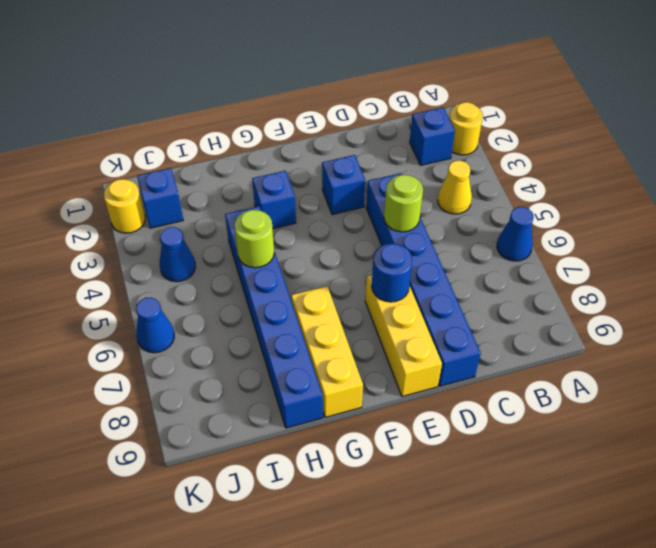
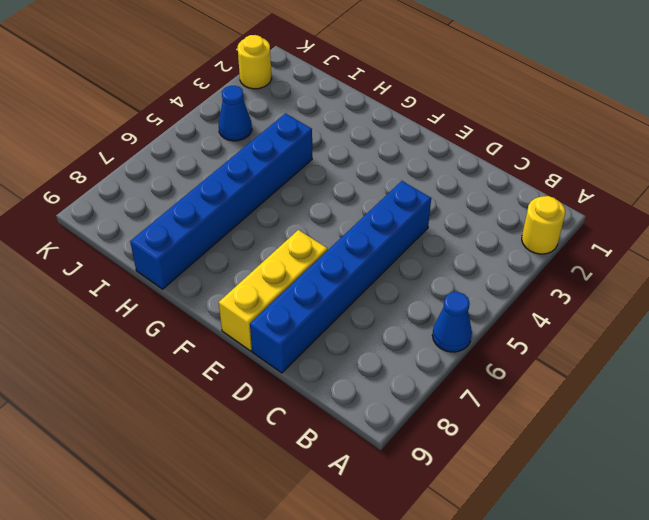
none -> blue 1x1 brick [410,107,455,165]
none -> yellow 1x1 cone [438,161,472,214]
none -> blue 1x1 brick [322,155,365,215]

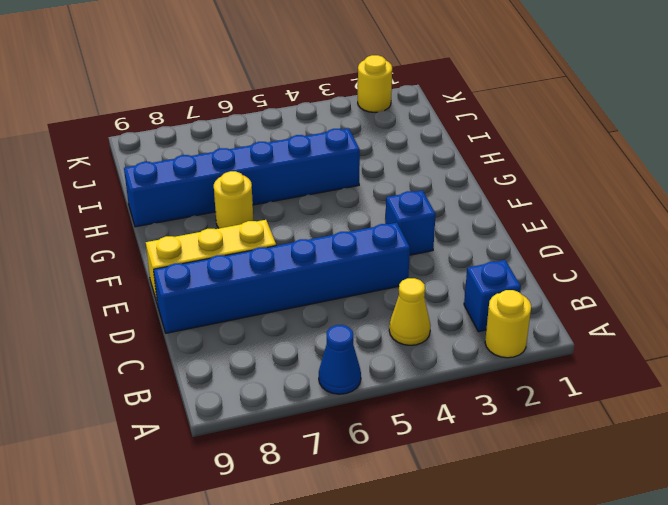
yellow 1x1 round brick [214,171,253,228] -> yellow 1x3 brick [291,286,363,417]
none -> blue 1x1 brick [252,171,296,229]
none -> blue 1x1 brick [137,168,183,228]
none -> blue 1x1 cone [160,227,196,282]

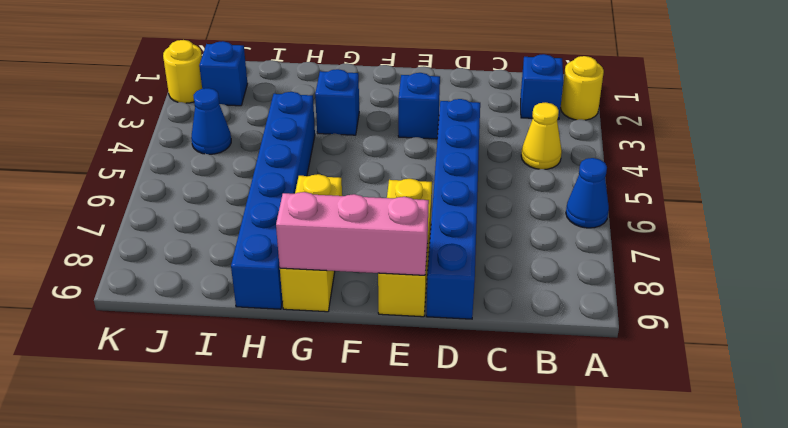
pink 1x3 brick [276,192,429,275] -> none
none -> blue 1x1 cone [136,298,174,353]
none -> lime 1x1 round brick [384,175,423,232]
none -> blue 1x1 round brick [372,243,412,302]

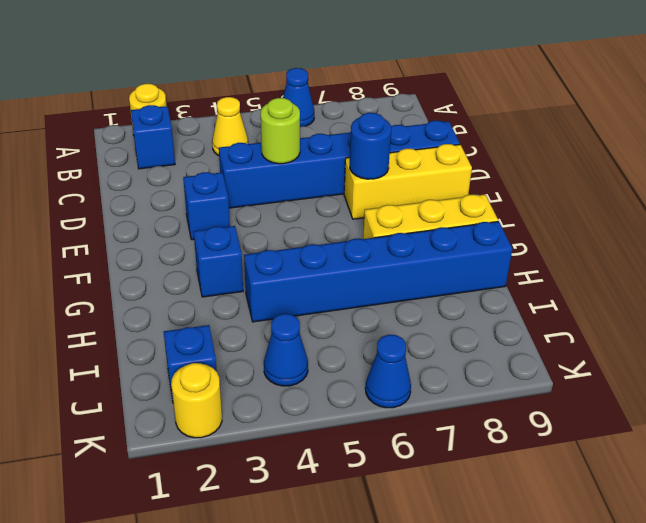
none -> lime 1x1 round brick [234,210,274,268]

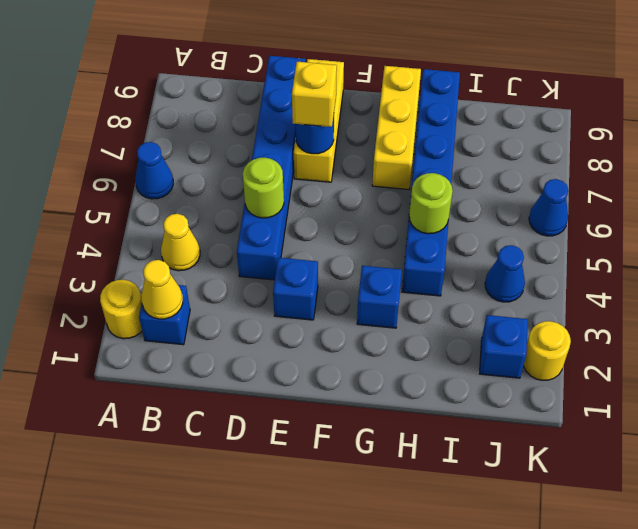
yellow 1x1 cone [141,260,183,319] -> none
yellow 1x1 brick [292,62,337,127] -> none

